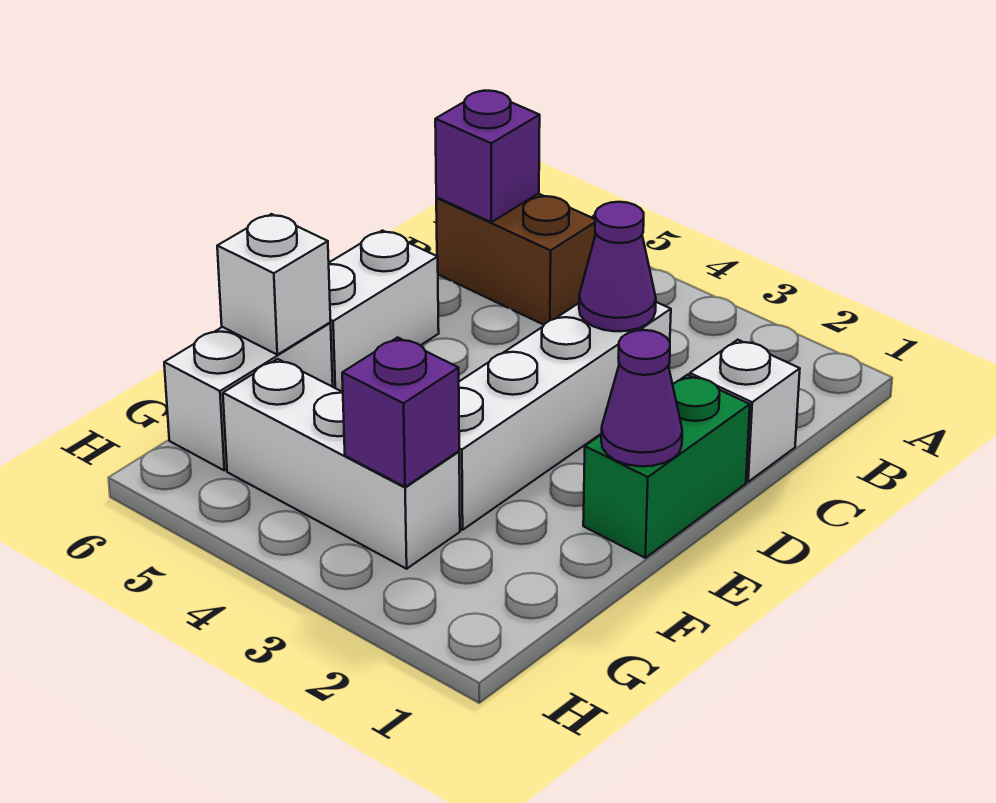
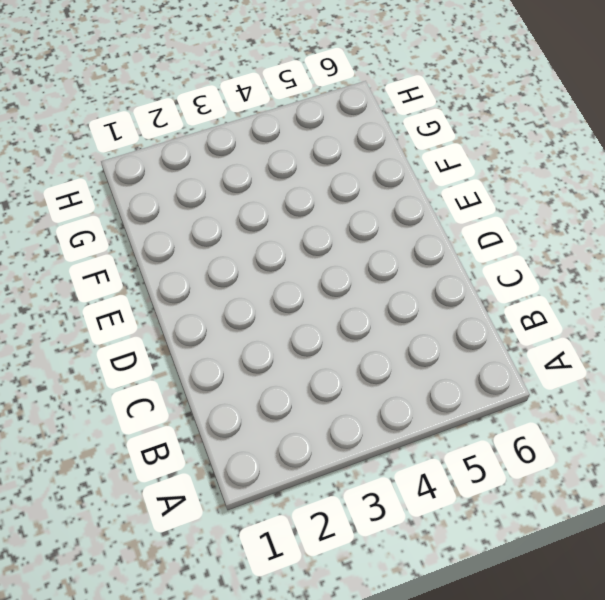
none -> brown 1x2 brick [436,194,596,325]
none -> white 1x1 brick [690,340,800,482]
none -> white 1x4 brick [459,302,671,530]

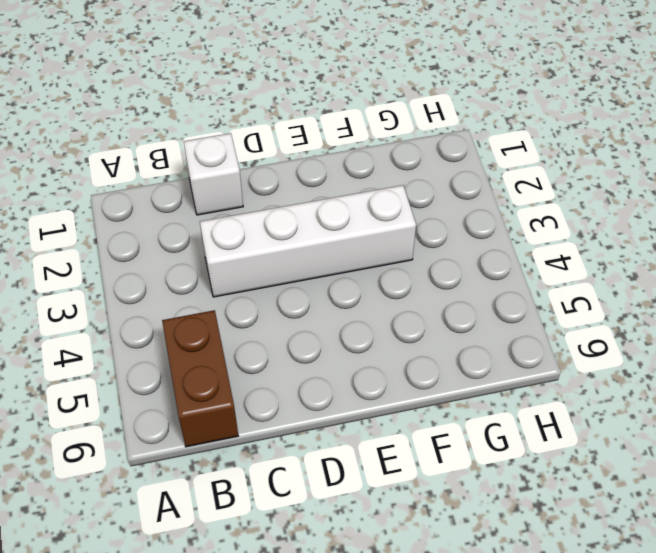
none -> green 1x2 brick [583,375,750,558]
none -> white 1x2 brick [329,231,439,392]
none -> white 1x2 brick [164,323,333,470]

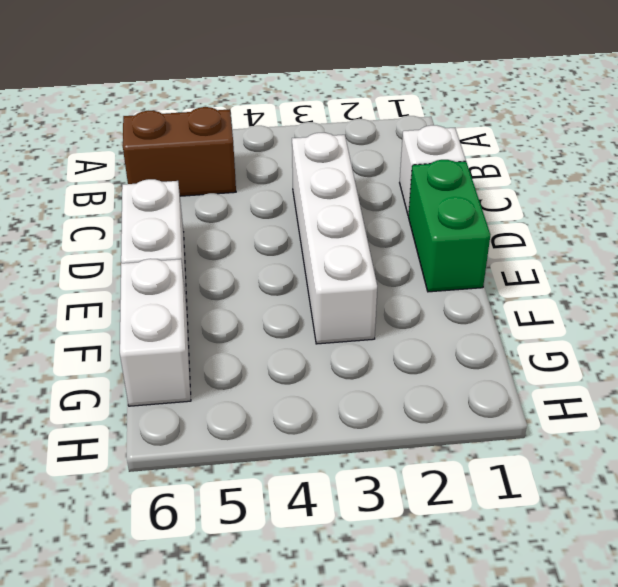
none -> white 1x3 brick [223,359,460,569]
none -> purple 1x1 brick [435,91,540,222]
none -> purple 1x1 cone [579,202,656,331]

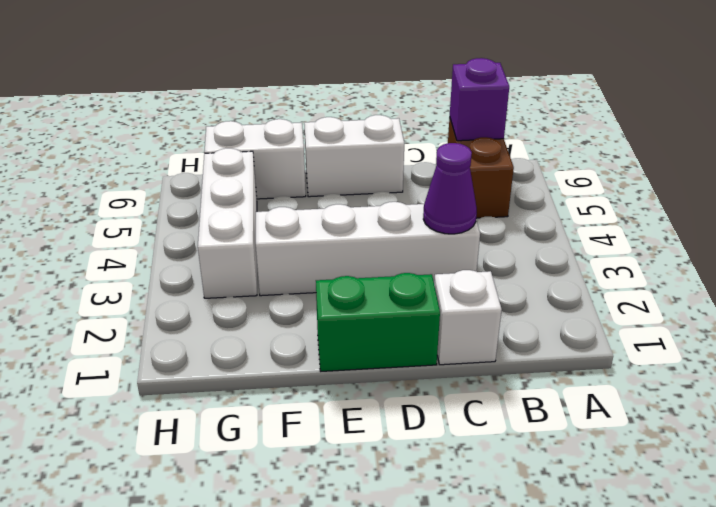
none -> purple 1x1 cone [601,330,682,466]
none -> white 1x1 brick [217,214,331,355]
none -> purple 1x1 brick [342,337,459,487]

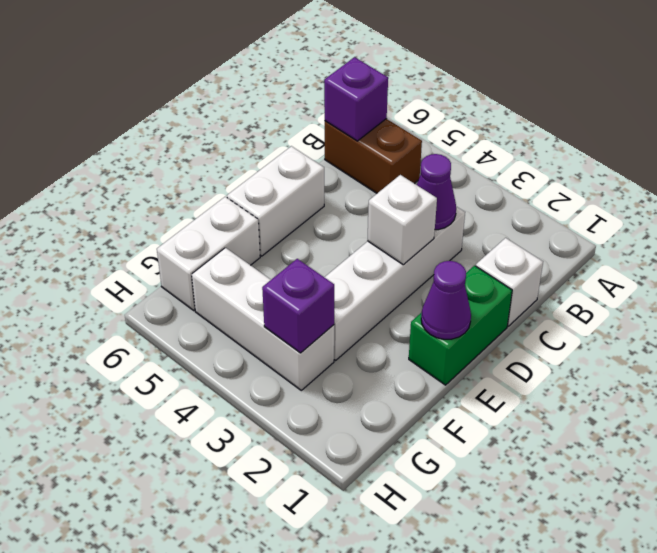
white 1x1 brick [367,175,437,265] -> white 1x1 brick moved to [217,214,331,355]

